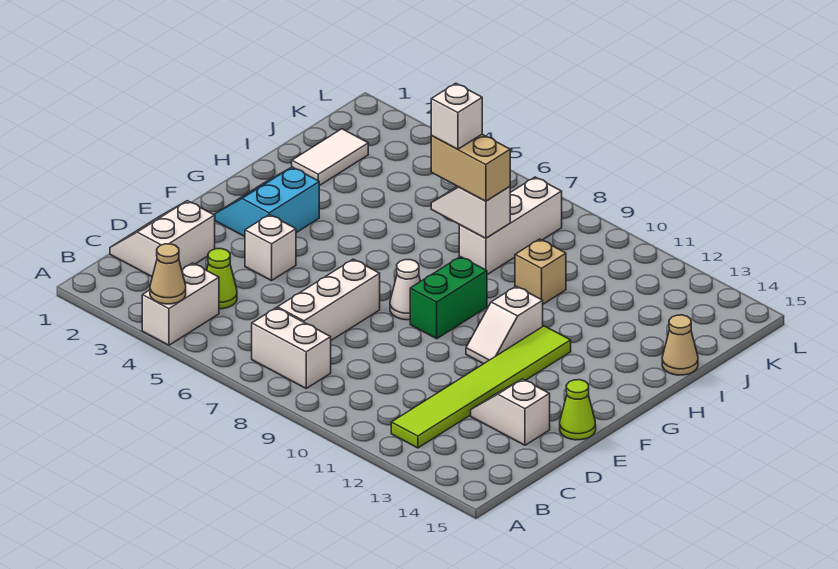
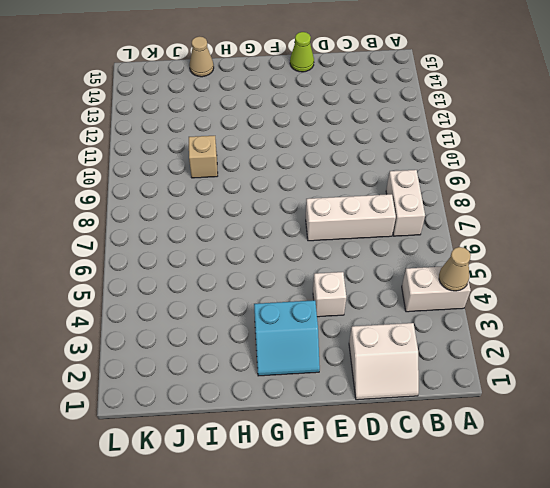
none -> lime 1x6 tile [391,326,571,448]
none -> lime 1x1 cone [207,249,237,309]
none -> white 1x2 slope [471,379,550,445]

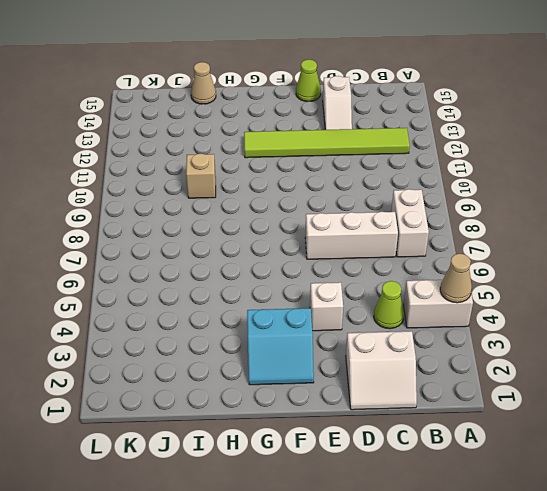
none -> white 1x1 cone [390,260,420,320]
none -> green 1x2 brick [410,257,487,339]
none -> white 1x2 slope [466,286,543,364]

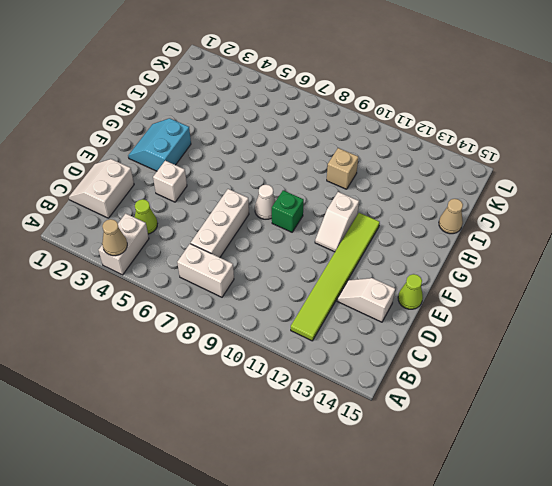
green 1x1 brick [272,190,304,232] -> green 1x2 brick [410,257,487,339]
none -> white 1x2 tile [292,129,368,186]
none -> white 1x3 brick [459,177,562,275]
none -> white 1x2 slope [431,186,510,238]

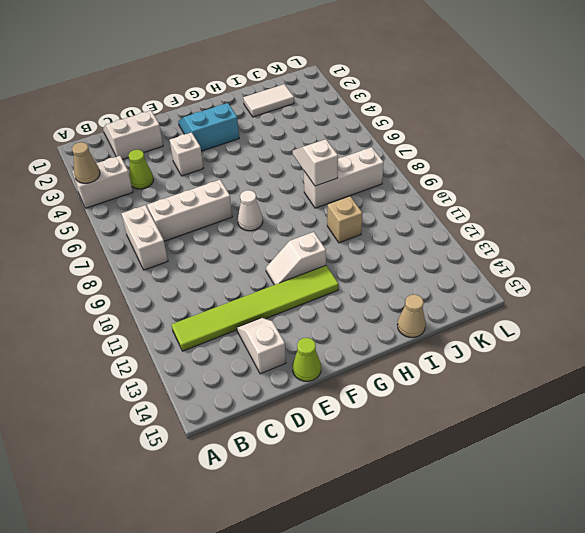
none -> green 1x2 brick [410,257,487,339]
none -> tan 1x2 brick [431,134,510,201]
none -> white 1x1 brick [431,83,482,149]

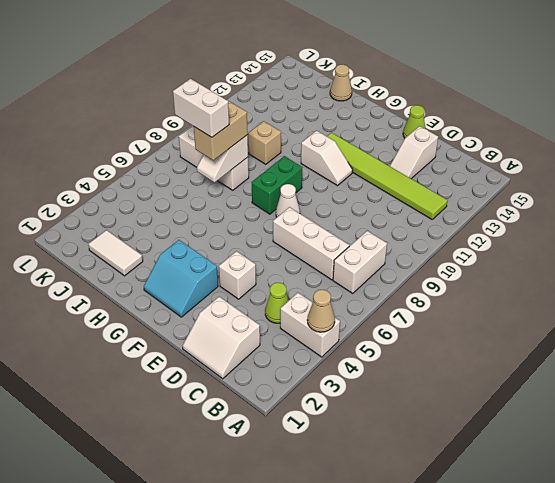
green 1x2 brick [252,156,302,214] -> green 1x2 brick turned to [410,257,487,339]
white 1x2 brick [173,79,229,137] -> white 1x1 brick [431,83,482,149]

